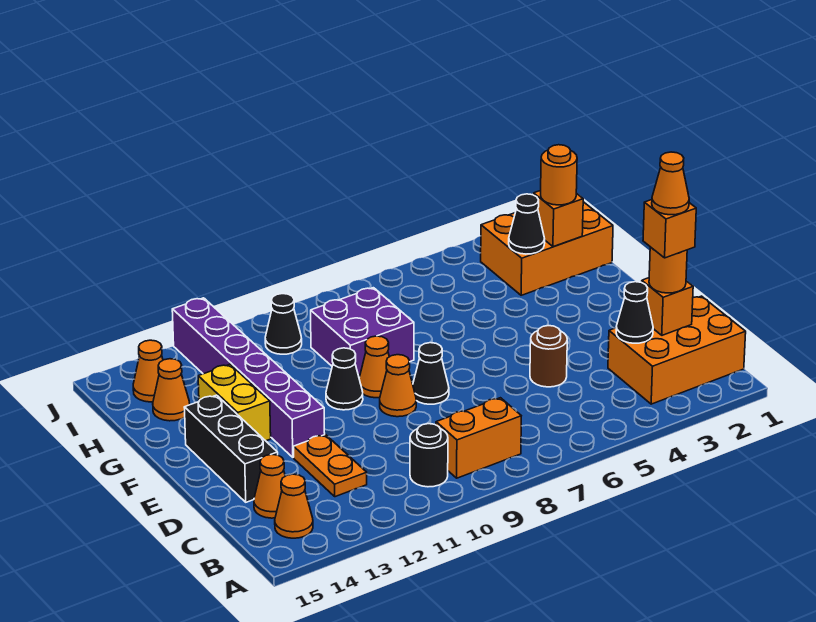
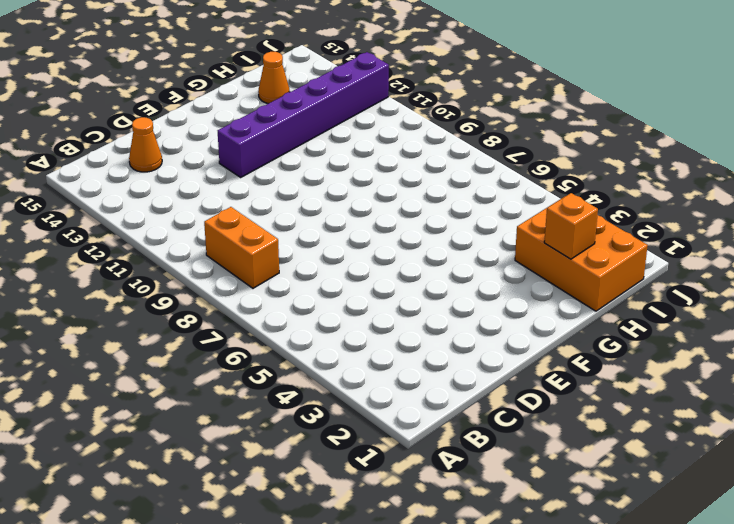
none -> orange 2x3 brick [608,296,746,404]
none -> black 1x1 round brick [410,424,448,487]
none -> orange 1x1 cone [275,474,313,538]

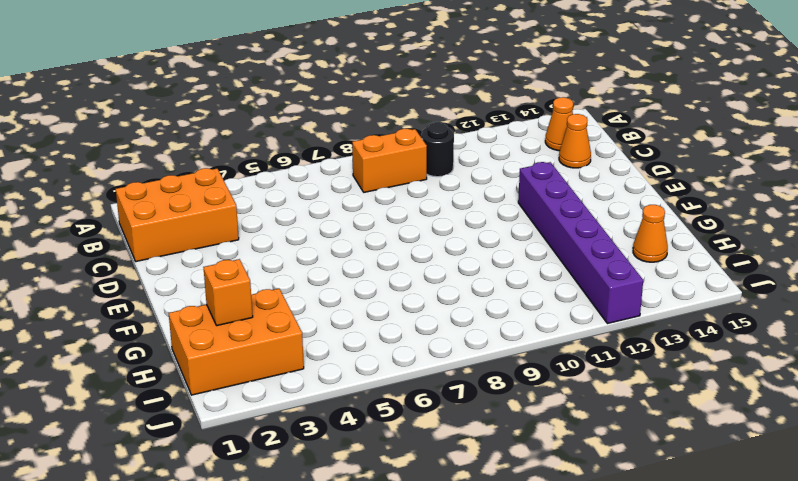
none -> orange 1x2 plate [294,435,367,497]
none -> brown 1x1 round brick [530,326,567,387]
none -> black 1x3 brick [184,395,278,502]

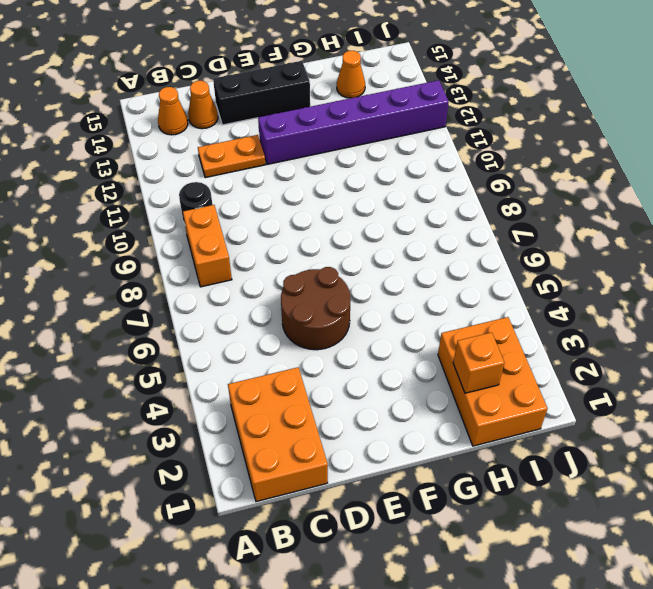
brown 2x2 round brick [281,267,351,350] -> brown 1x1 round brick [530,326,567,387]
none -> black 1x1 cone [413,343,449,404]
none -> orange 1x1 cone [380,355,416,417]
none -> orange 1x1 cone [359,336,389,398]

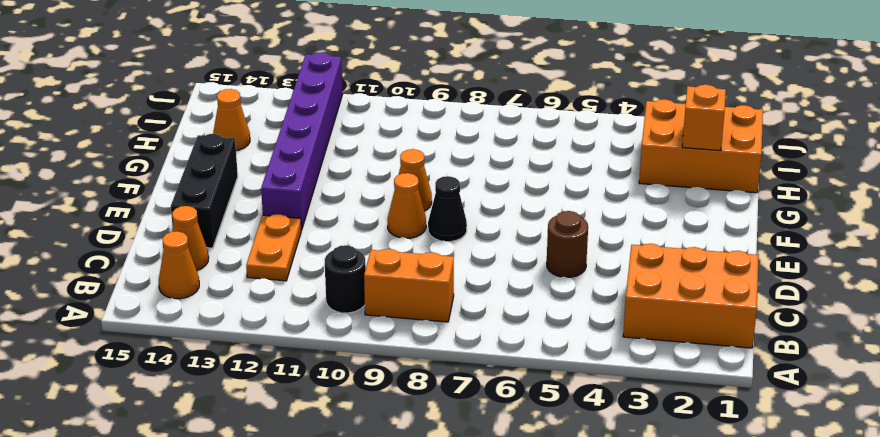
none -> black 1x1 cone [326,348,363,410]
none -> yellow 1x2 brick [198,364,271,441]
none -> purple 2x2 brick [311,288,414,377]

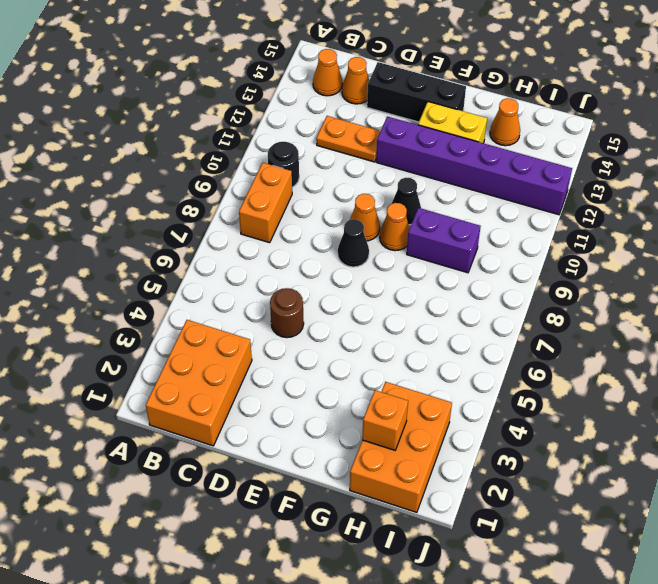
purple 1x2 brick [407,208,481,273] -> purple 2x2 brick [311,288,414,377]
none -> black 1x1 cone [265,294,302,354]
none -> orange 1x1 cone [133,340,163,402]
none -> orange 1x1 brick [642,278,693,335]

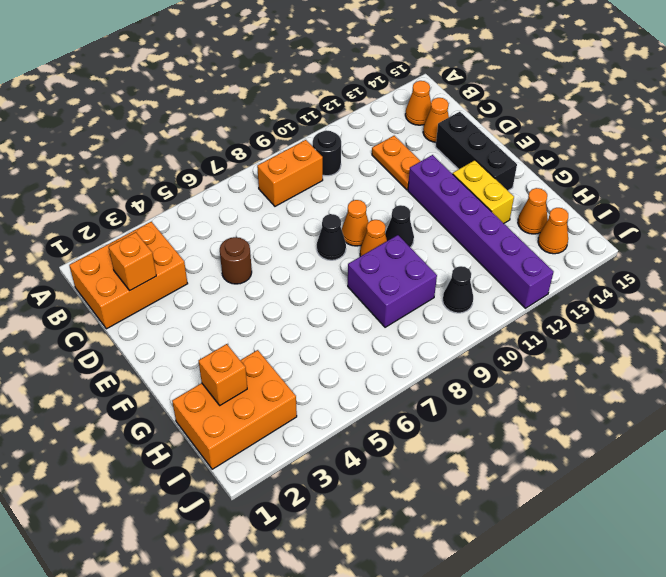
none -> black 1x1 cone [616,282,653,343]
none -> black 1x1 cone [509,194,545,254]
none -> orange 1x1 round brick [649,247,687,293]

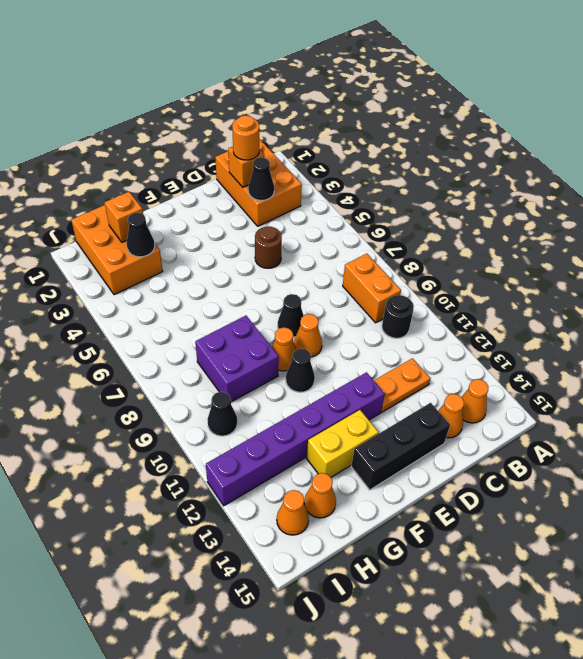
none -> orange 1x1 round brick [541,145,577,205]
none -> orange 1x1 brick [643,200,696,258]
none -> orange 1x1 cone [652,152,689,215]

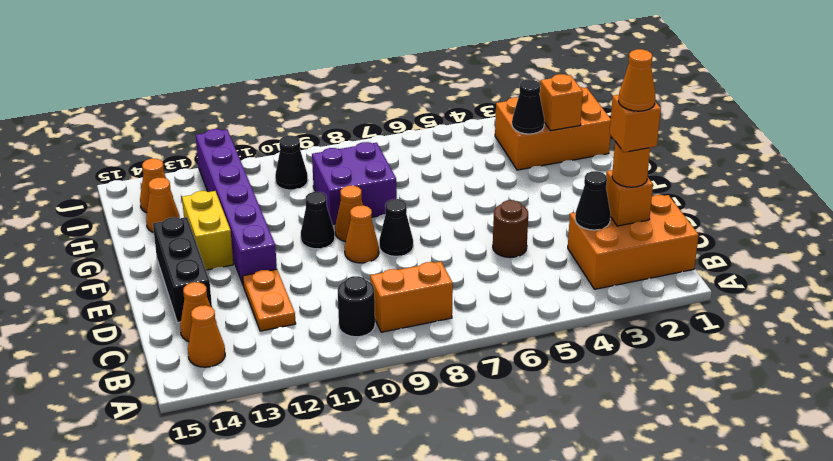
none -> orange 1x1 round brick [541,145,577,205]

